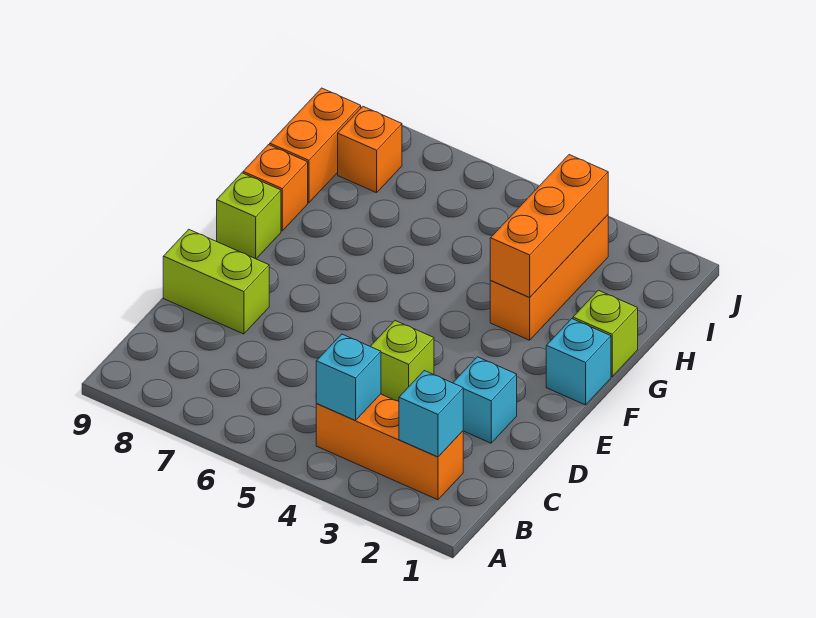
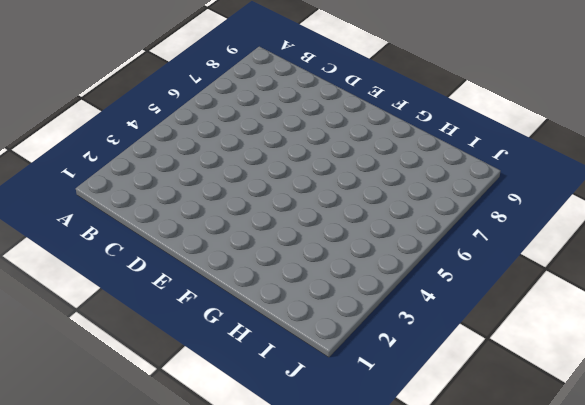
none -> orange 1x3 brick [316,394,463,500]
none -> cyan 1x1 brick [453,357,517,443]
none -> lime 1x1 brick [370,321,434,402]

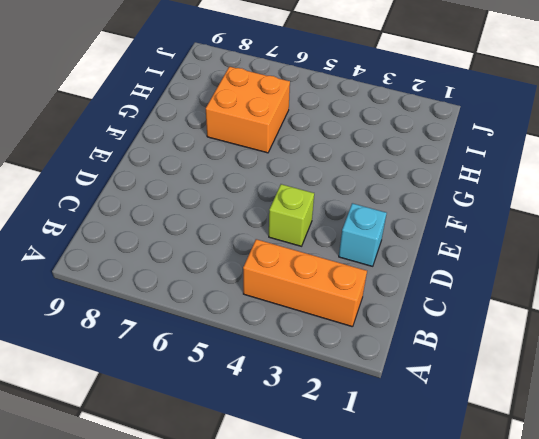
orange 2x2 brick [206,67,290,153] -> none
none -> lime 1x2 brick [163,229,269,334]
none -> cyan 1x1 brick [546,319,611,405]
none -> lime 1x1 brick [217,173,281,259]

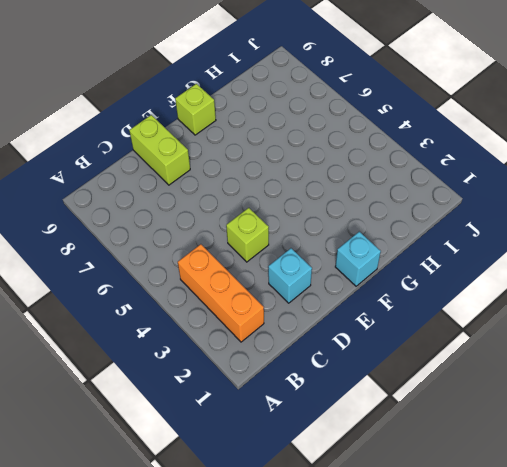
none -> lime 1x1 brick [573,290,638,377]
none -> orange 1x3 brick [490,215,608,340]
none -> orange 1x1 brick [243,145,308,231]

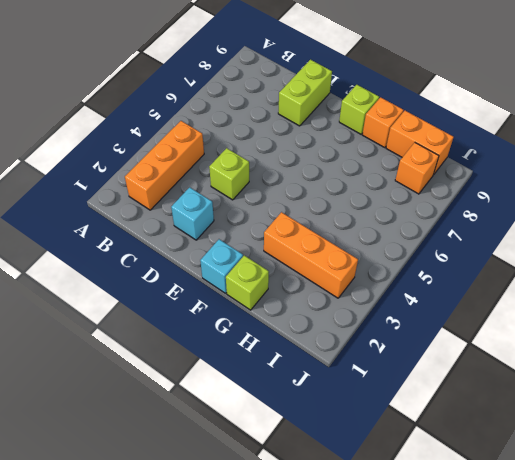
none -> cyan 1x1 brick [399,371,463,457]
none -> cyan 1x1 brick [316,334,381,420]
none -> orange 1x3 brick [490,155,608,297]

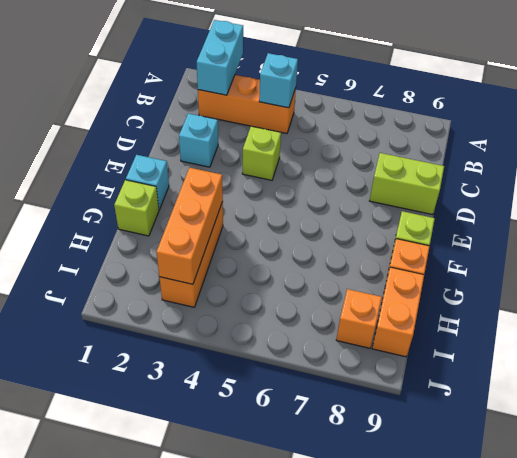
cyan 1x2 brick [197,20,243,95] -> cyan 1x1 brick [399,371,463,457]

